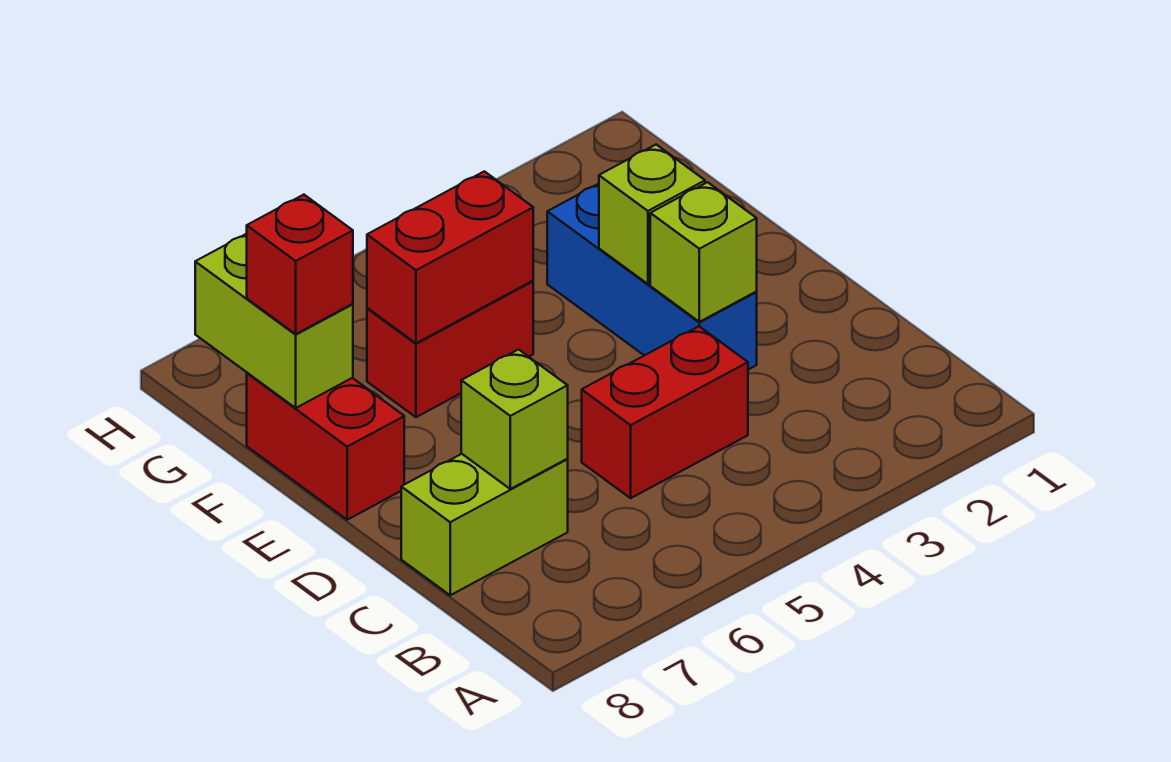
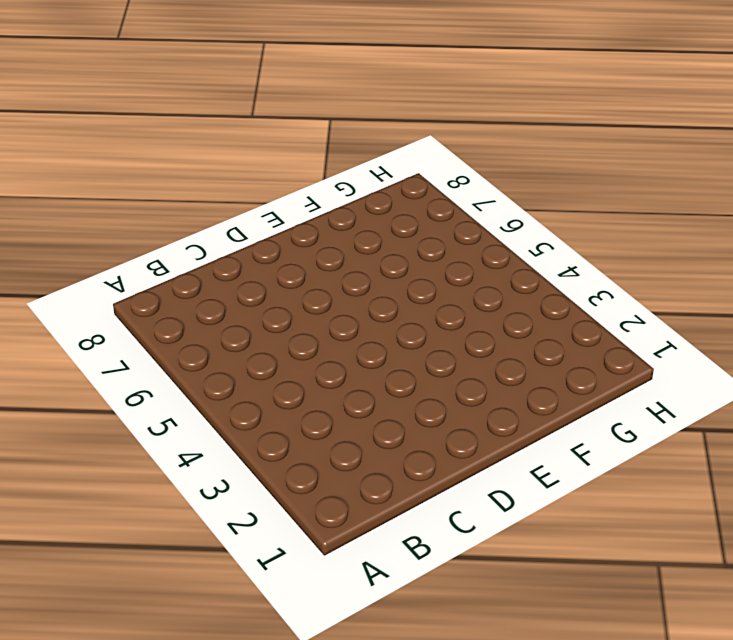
none -> red 1x2 brick [582,326,748,498]
none -> lime 1x2 brick [401,454,568,595]

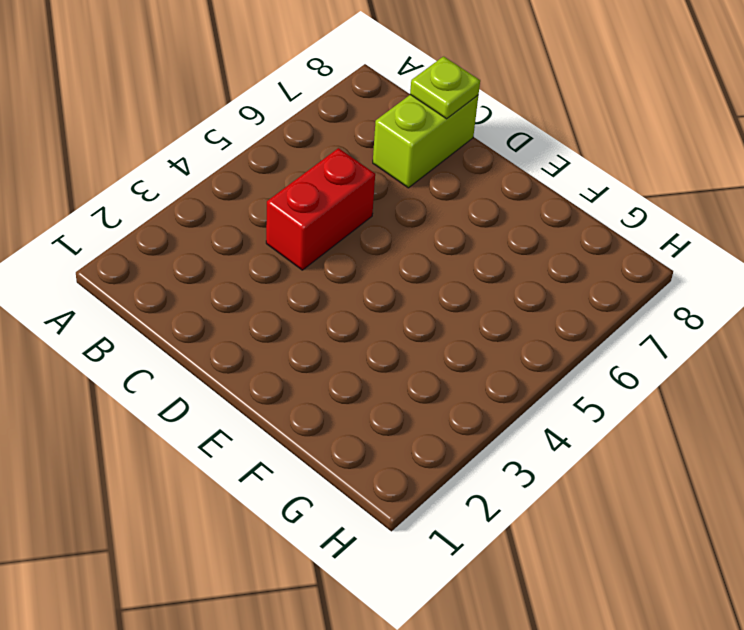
lime 1x1 plate [410,56,480,119] -> none
none -> blue 1x3 brick [547,184,757,370]
none -> red 1x2 brick [247,373,404,520]

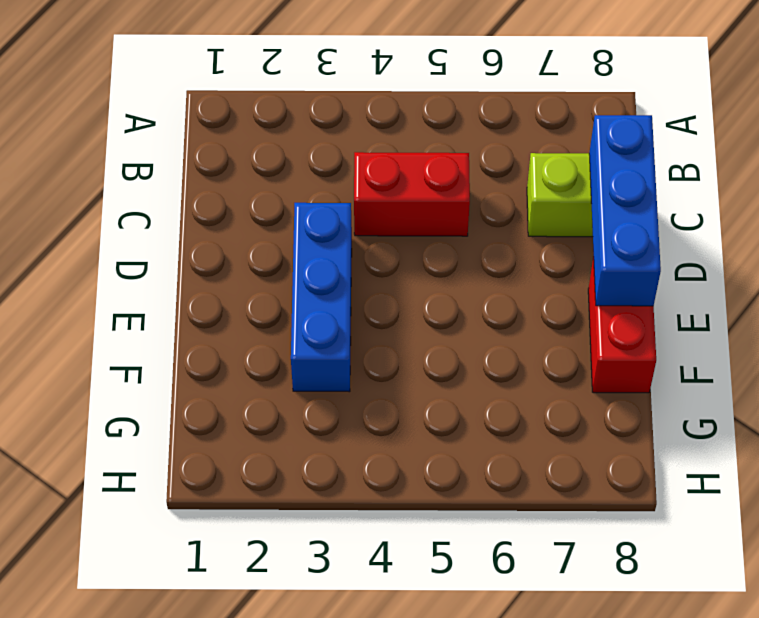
blue 1x3 brick [589,115,661,306] -> none
none -> red 1x2 brick [367,281,533,417]
none -> lime 1x1 brick [461,350,568,489]

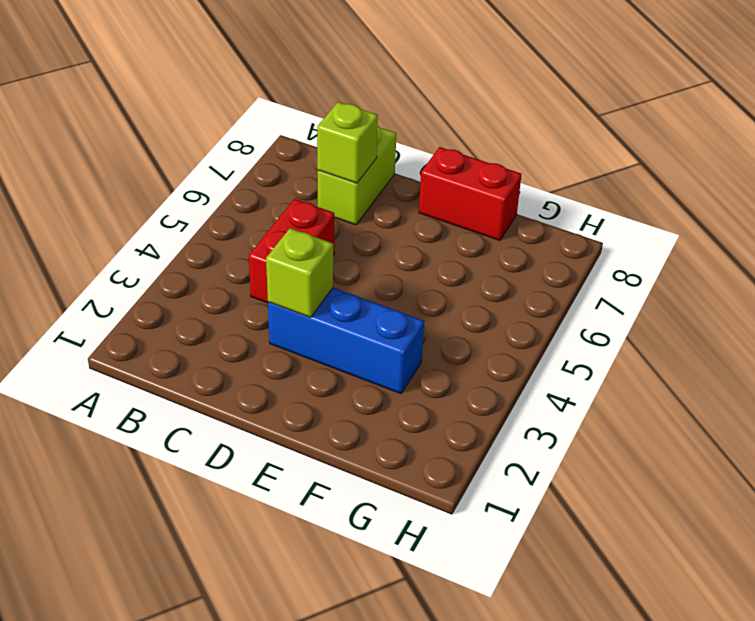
none -> red 1x2 brick [367,281,533,417]
none -> lime 1x1 brick [599,145,705,284]

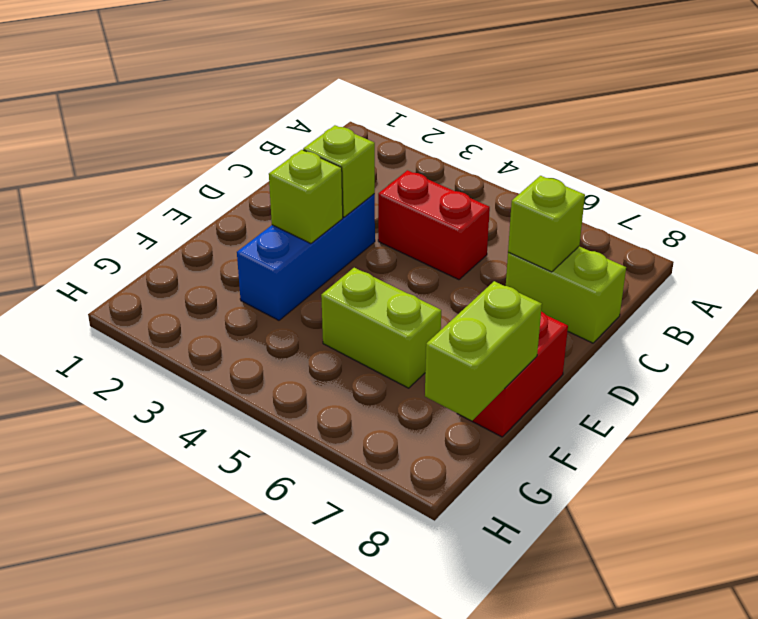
lime 1x2 brick [321,268,441,388] -> red 1x2 brick [367,281,533,417]
none -> red 1x2 brick [367,171,533,343]
none -> red 1x1 brick [247,195,353,334]

